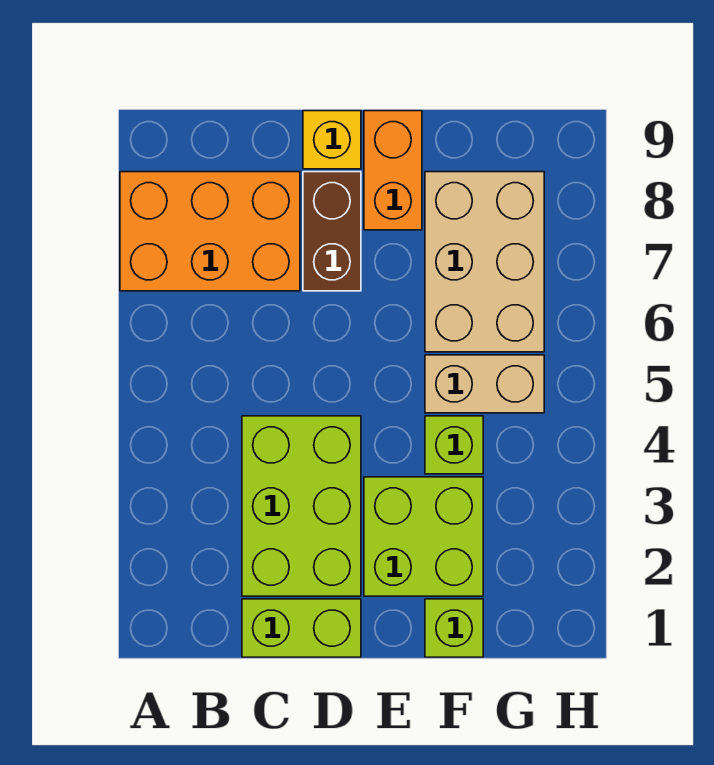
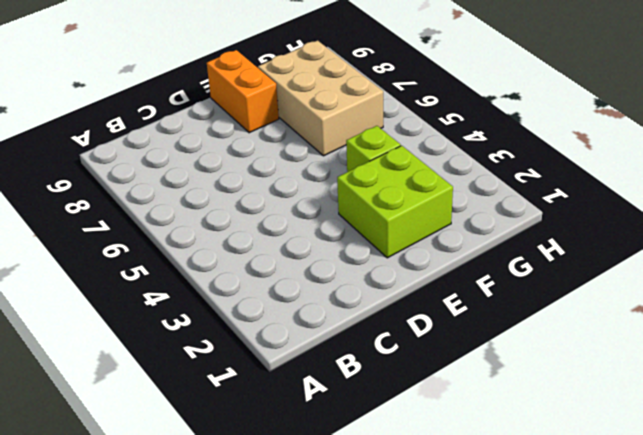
none -> orange 2x3 brick [120,172,300,291]
none -> lime 1x2 brick [242,599,361,657]

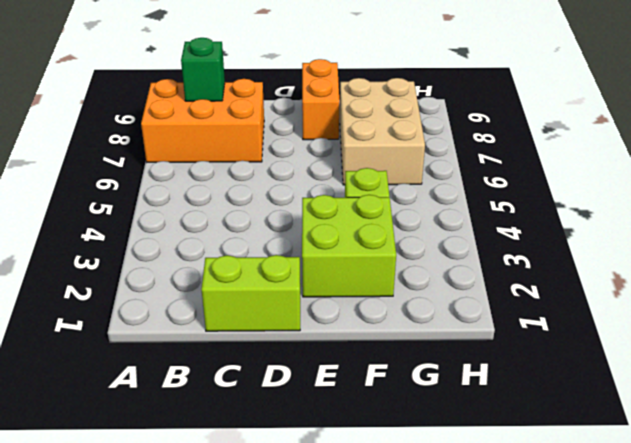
green 1x1 brick [181,38,225,101] -> none
none -> lime 2x3 brick [242,416,361,596]
none -> brown 1x2 brick [303,172,361,291]

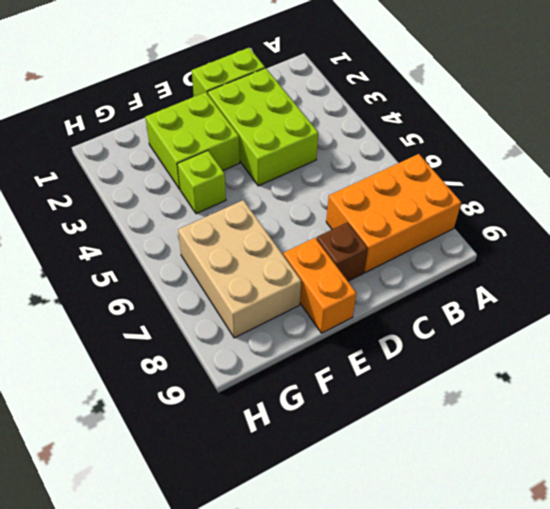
brown 1x1 brick [317,222,368,281] -> brown 1x2 brick [303,172,361,291]
none -> yellow 1x1 brick [303,111,361,169]
none -> lime 1x1 brick [425,599,483,657]

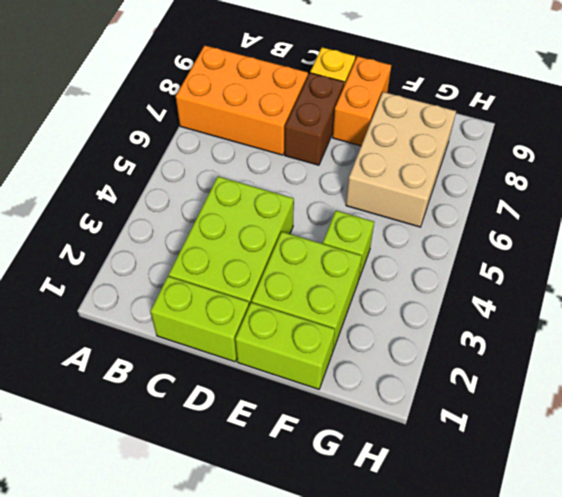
lime 1x2 brick [235,302,335,389] -> lime 1x1 brick [425,599,483,657]
none -> tan 1x2 brick [425,355,544,413]

